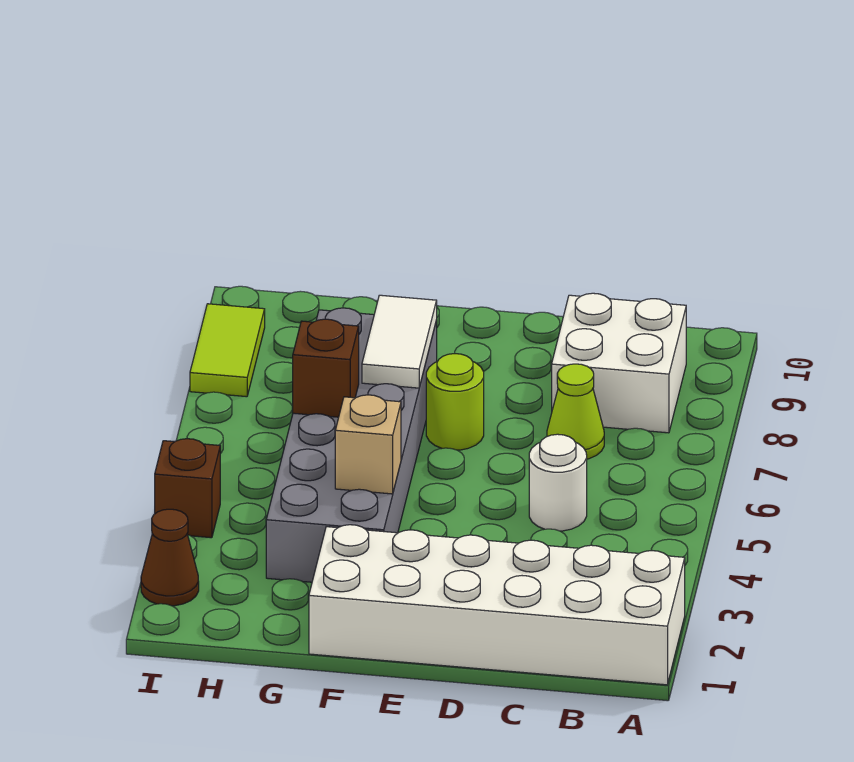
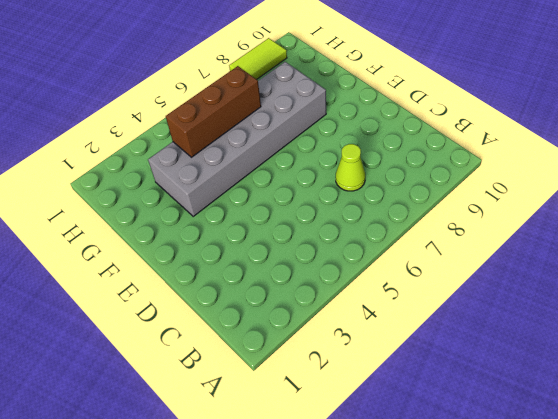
brown 1x3 brick [166,66,261,157] -> brown 1x1 brick [293,319,359,417]
none -> white 2x6 brick [309,525,685,685]
none -> white 2x2 brick [552,293,686,433]
none -> white 1x1 round brick [529,434,587,531]

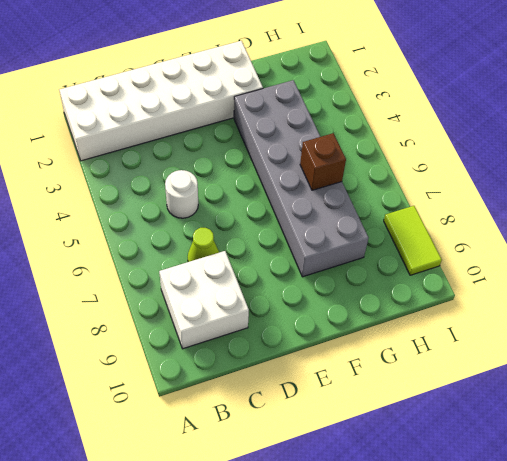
none -> lime 1x1 round brick [426,354,484,450]
none -> brown 1x1 cone [141,509,199,606]
none -> brown 1x1 brick [155,439,220,538]

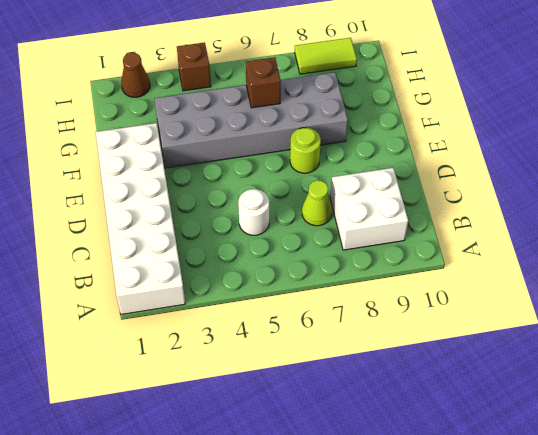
none -> tan 1x1 brick [335,395,401,494]
none -> white 1x2 tile [362,295,437,388]

